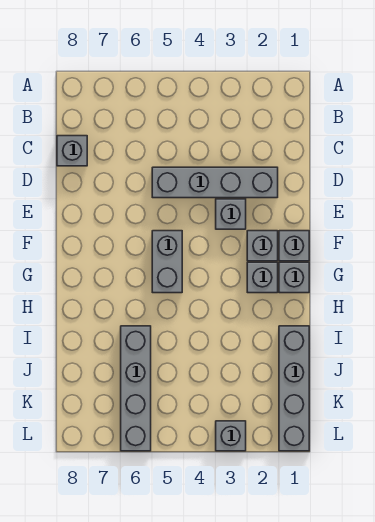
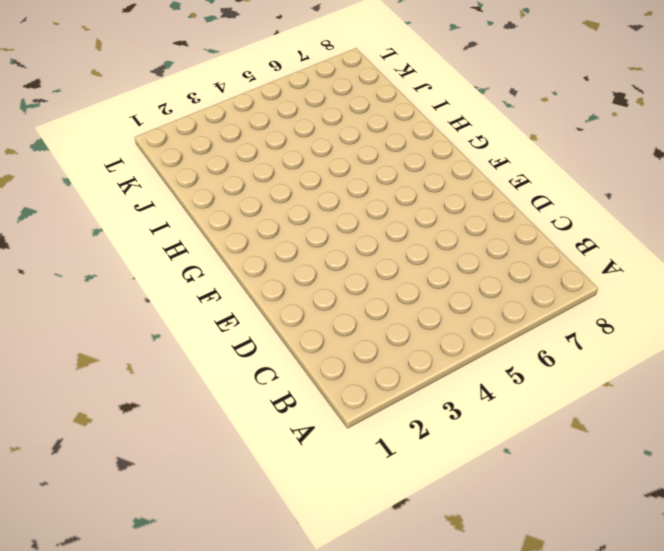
none -> grey 1x1 brick [57,136,87,166]
none -> grey 1x4 brick [152,167,278,198]

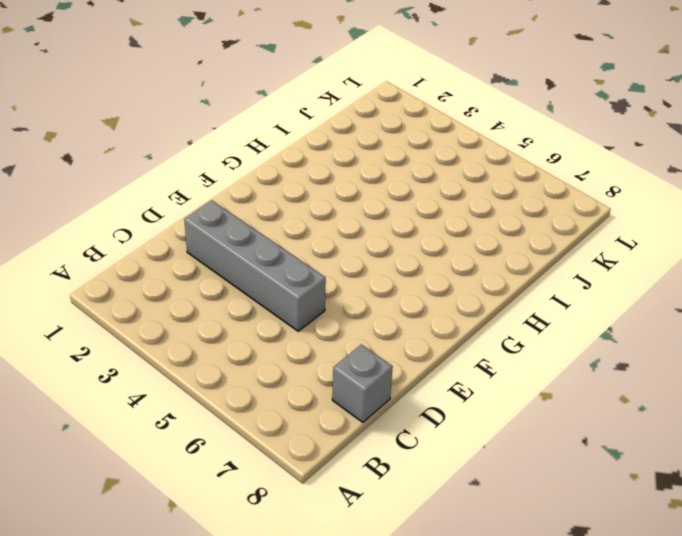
none -> grey 1x1 brick [216,199,246,229]
none -> grey 1x1 brick [279,231,309,261]

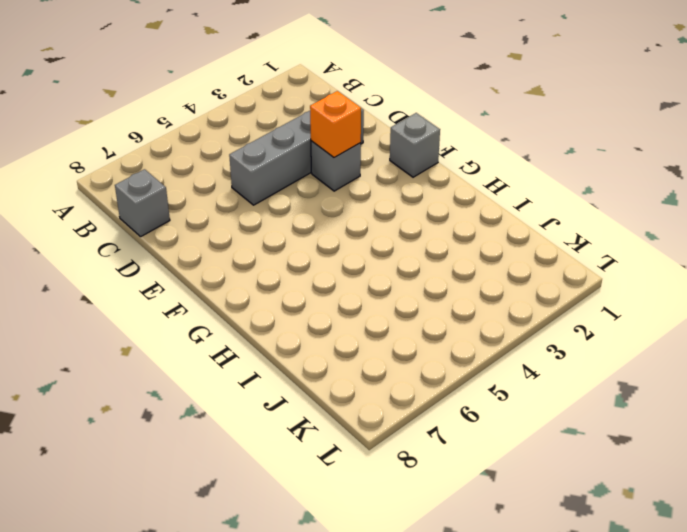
orange 1x1 brick [310,91,361,158] -> none
none -> grey 1x1 brick [247,231,278,261]
none -> grey 1x2 brick [152,231,182,293]

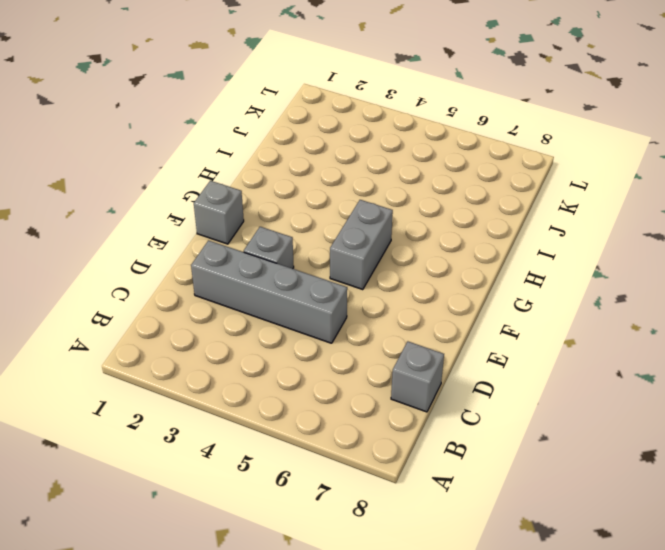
none -> grey 1x1 brick [247,231,278,261]
none -> grey 1x1 brick [279,262,309,293]

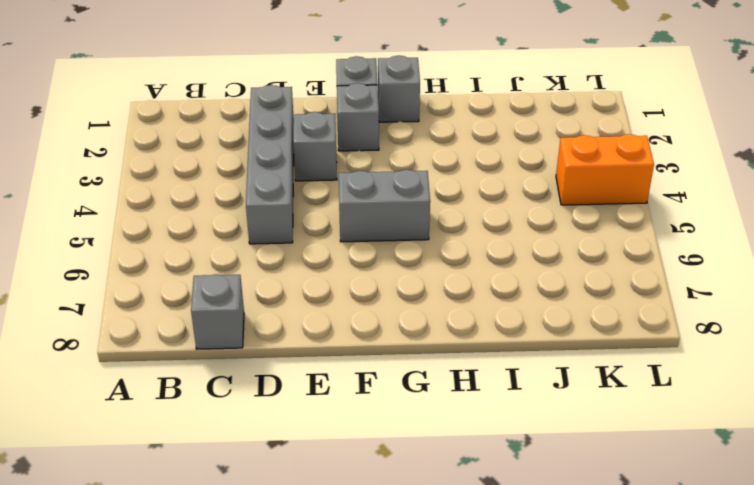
orange 1x2 brick [556,134,654,205] -> none
none -> grey 1x1 brick [247,262,278,293]
none -> grey 1x4 brick [279,326,309,451]

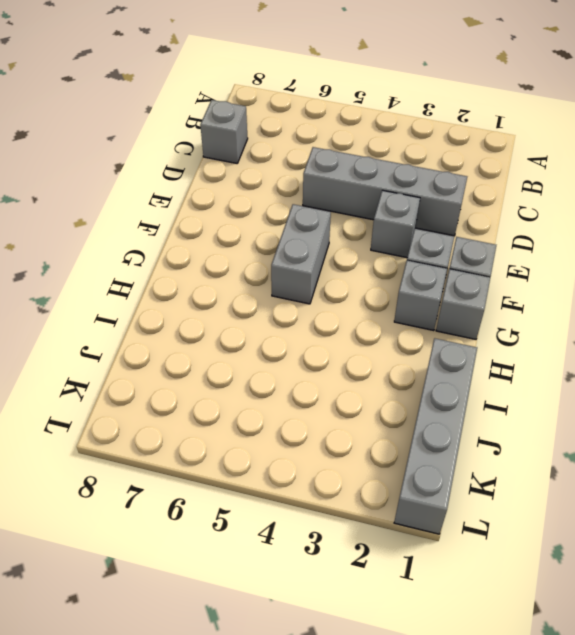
none -> grey 1x4 brick [121,326,151,451]
none -> grey 1x1 brick [216,421,246,451]

